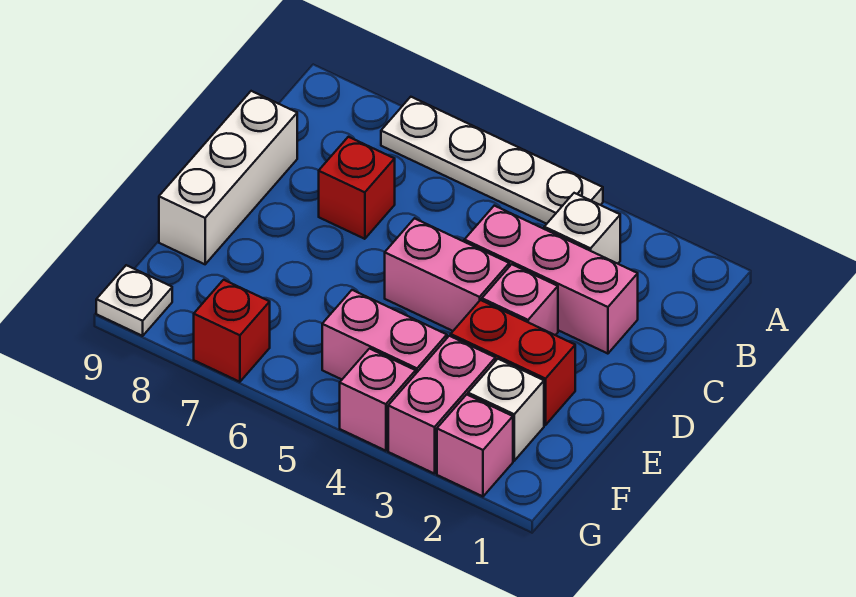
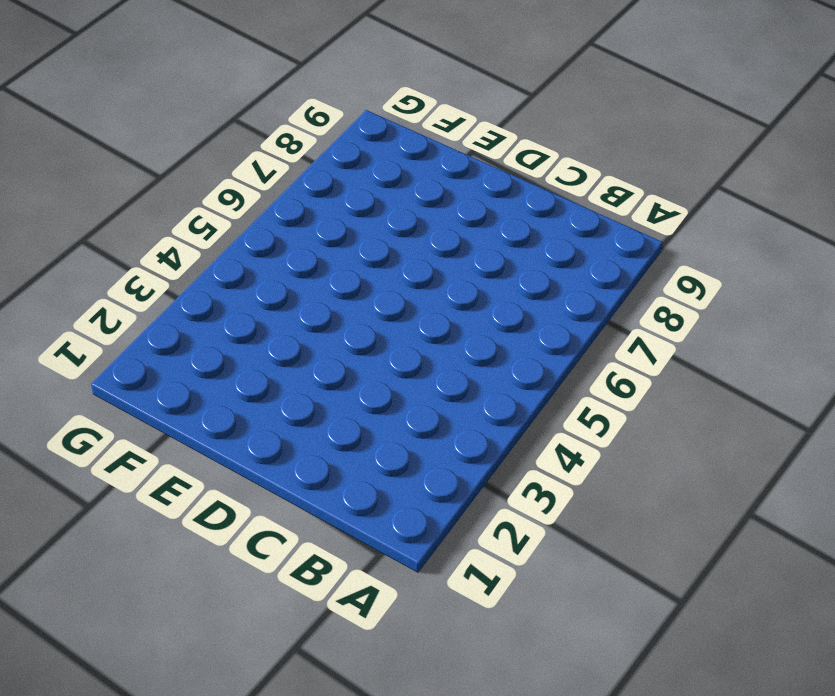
none -> white 1x4 plate [381,97,603,224]
none -> white 1x1 brick [544,193,620,264]
none -> pink 1x3 brick [464,206,638,354]

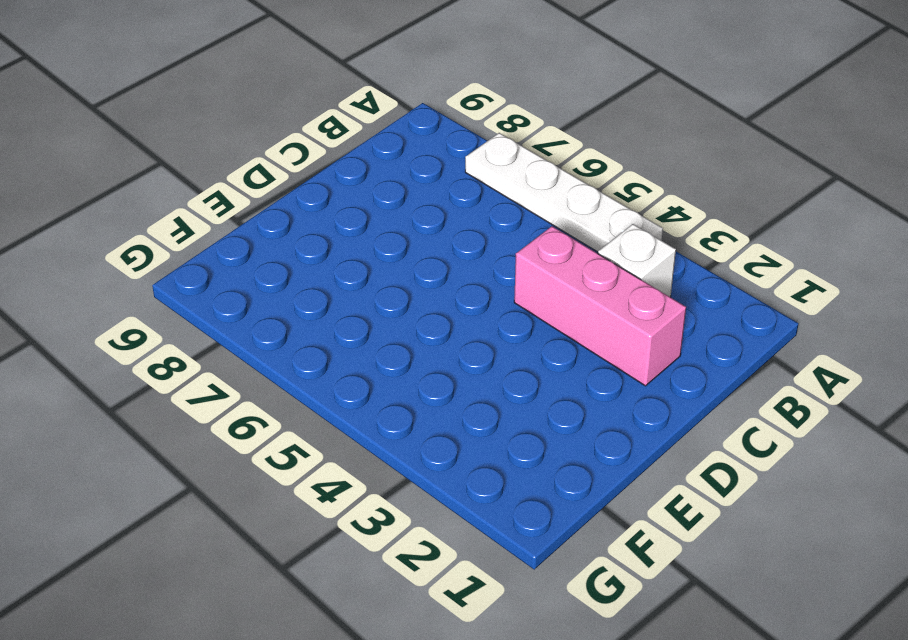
none -> red 1x1 brick [319,137,395,239]
none -> white 1x3 brick [159,91,297,264]
none -> pink 1x1 brick [482,264,558,335]

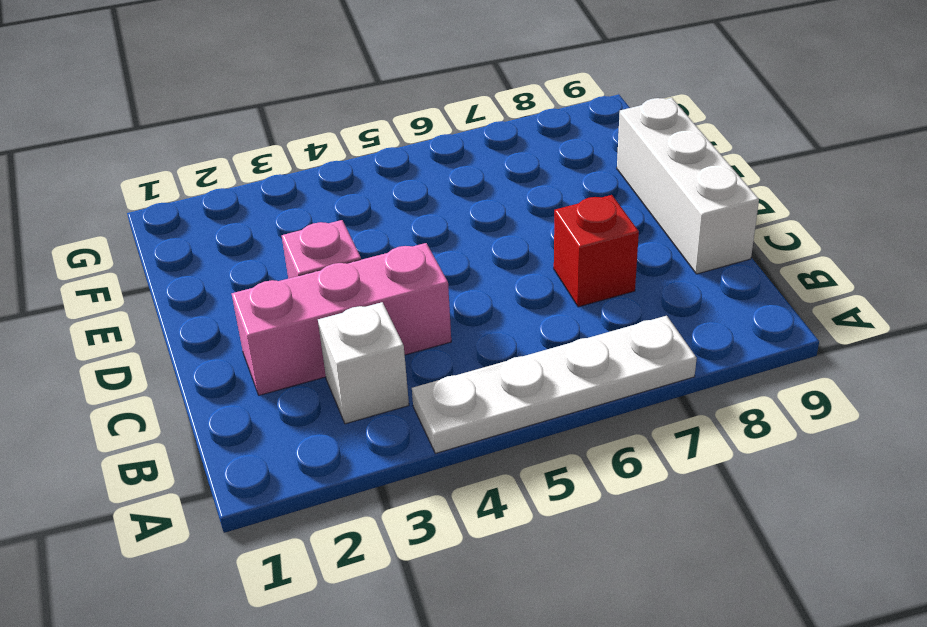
none -> pink 1x2 brick [385,218,509,331]
none -> red 1x2 brick [451,300,575,425]
none -> white 1x1 brick [468,359,544,461]

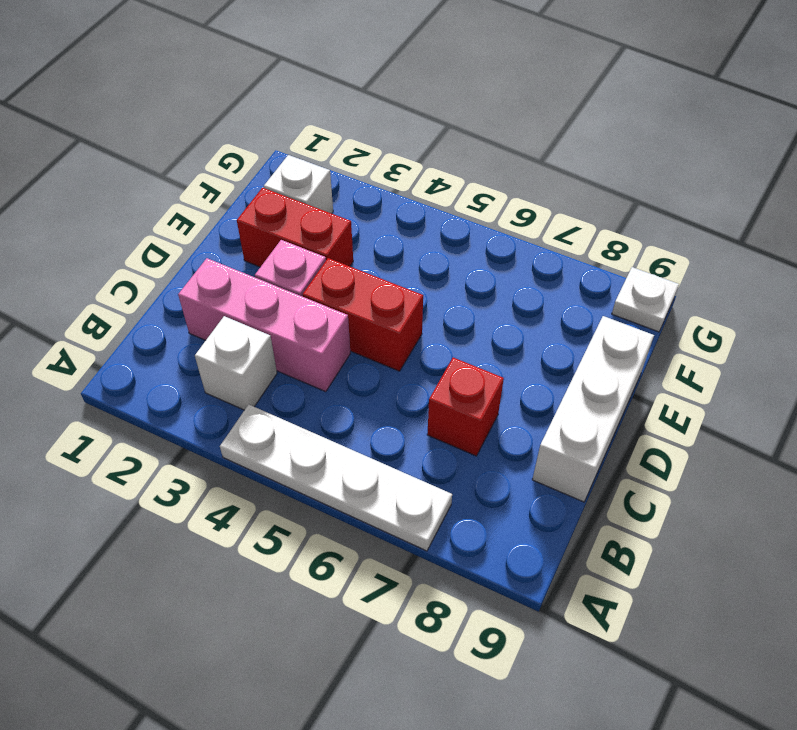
red 1x2 brick [303,258,423,371] -> pink 1x2 brick [385,218,509,331]
none -> pink 1x2 brick [388,336,495,474]
none -> pink 1x2 brick [322,290,447,379]
none -> pink 1x1 brick [437,394,513,496]

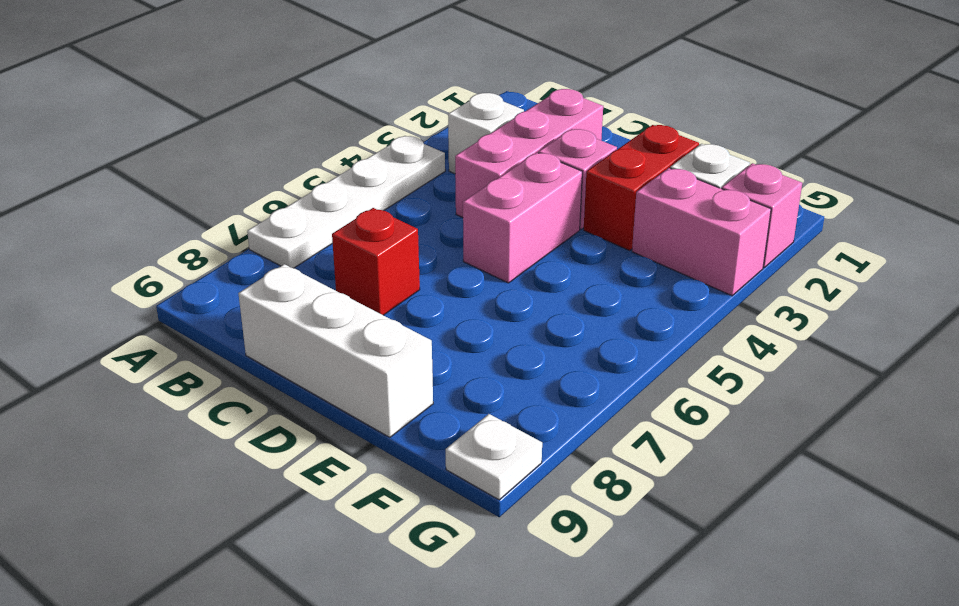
none -> pink 1x2 brick [322,290,447,379]
none -> pink 1x1 brick [340,349,416,451]
none -> red 1x1 brick [194,280,270,382]

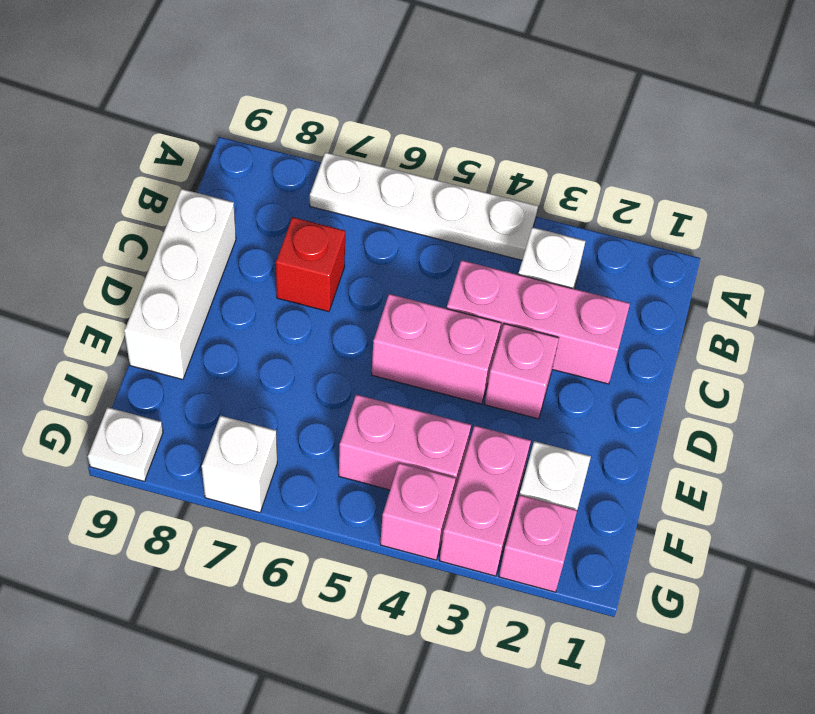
white 1x1 brick [202,416,277,513] -> red 1x1 brick [194,280,270,382]
none -> red 1x2 brick [451,300,575,425]

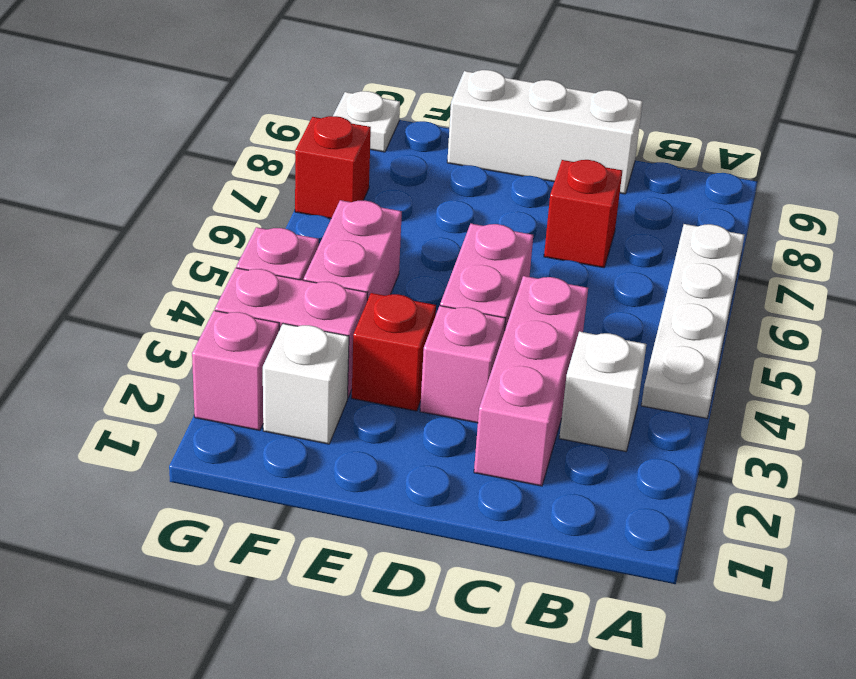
red 1x1 brick [352,293,436,411] -> red 1x2 brick [451,300,575,425]

